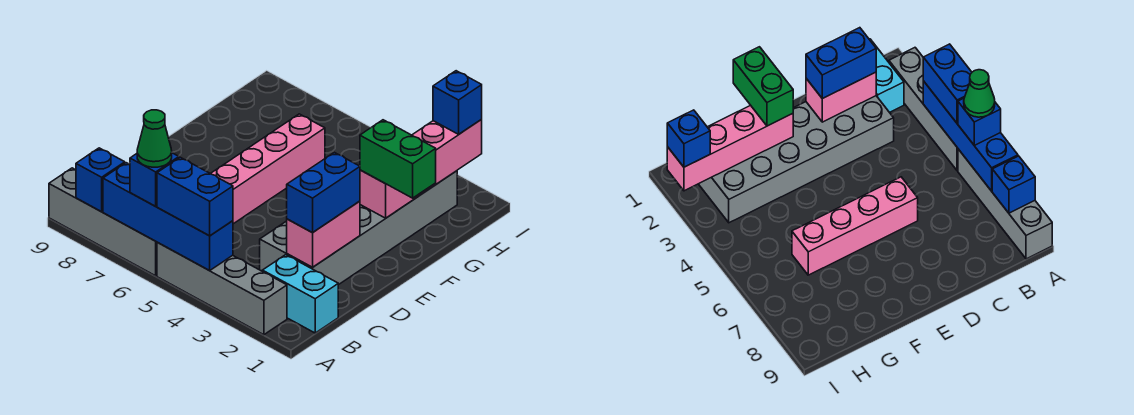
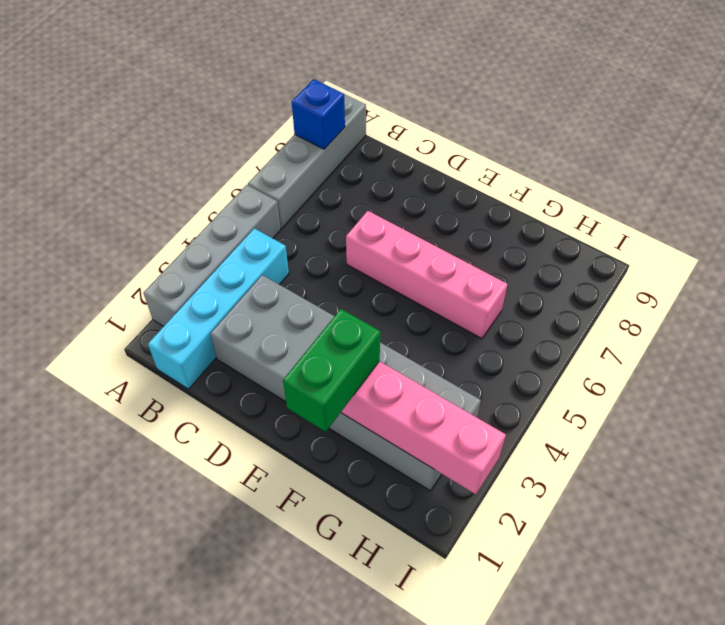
cyan 1x4 brick [148,228,289,389] -> cyan 1x2 brick [262,255,338,333]
none -> blue 1x4 brick [103,163,233,271]
none -> pink 1x2 brick [287,201,360,267]
none -> blue 1x2 brick [157,157,233,236]

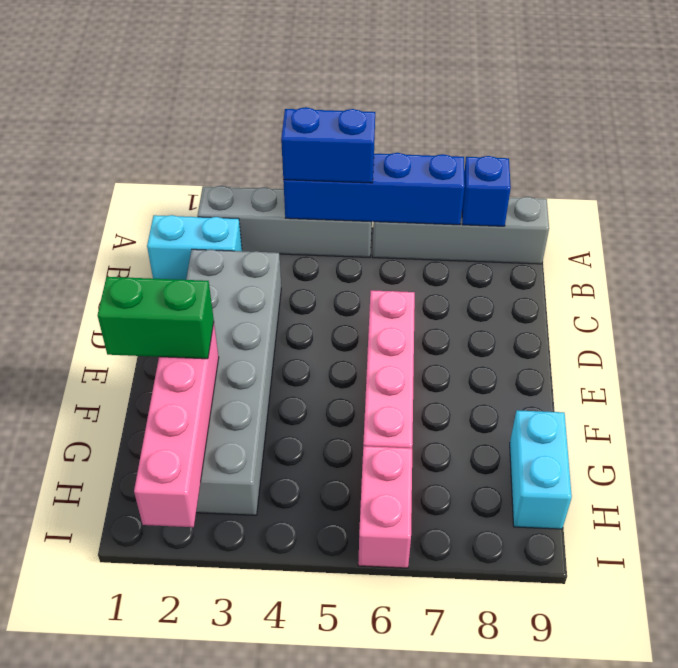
cyan 1x2 brick [510,410,572,529] -> none
pink 1x2 brick [358,446,412,568] -> pink 1x2 brick moved to [287,201,360,267]
none -> blue 1x1 brick [130,153,179,206]
none -> blue 1x2 brick [287,152,360,233]
none -> blue 1x1 brick [433,71,482,134]

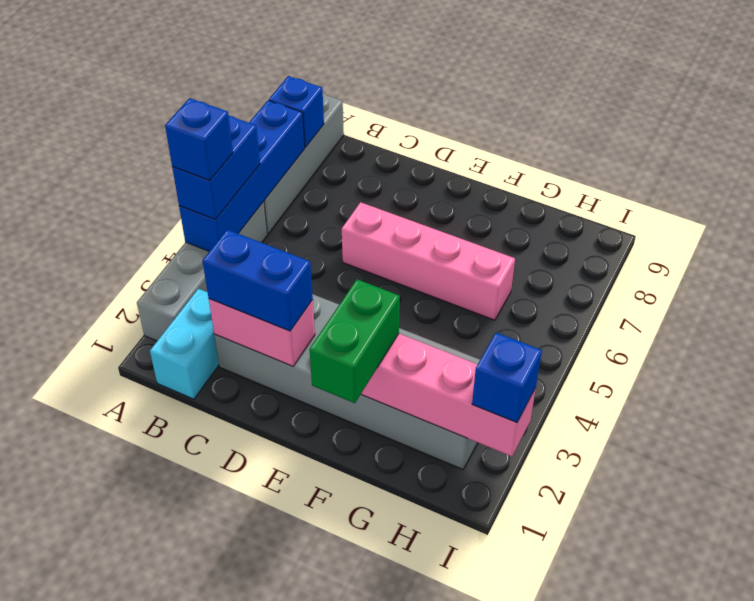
blue 1x1 brick [165,98,233,181] -> blue 1x1 brick moved to [130,153,179,206]
none -> green 1x1 cone [137,110,172,167]

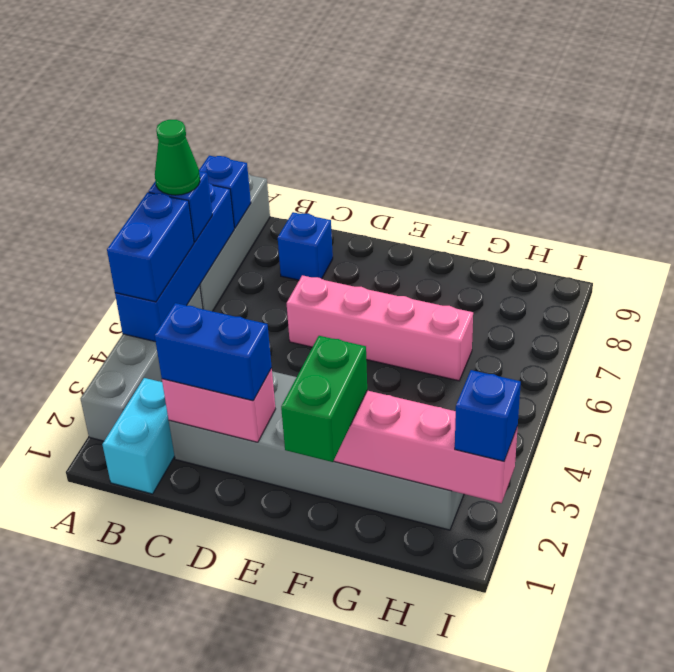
blue 1x1 brick [278,212,333,280] -> none

